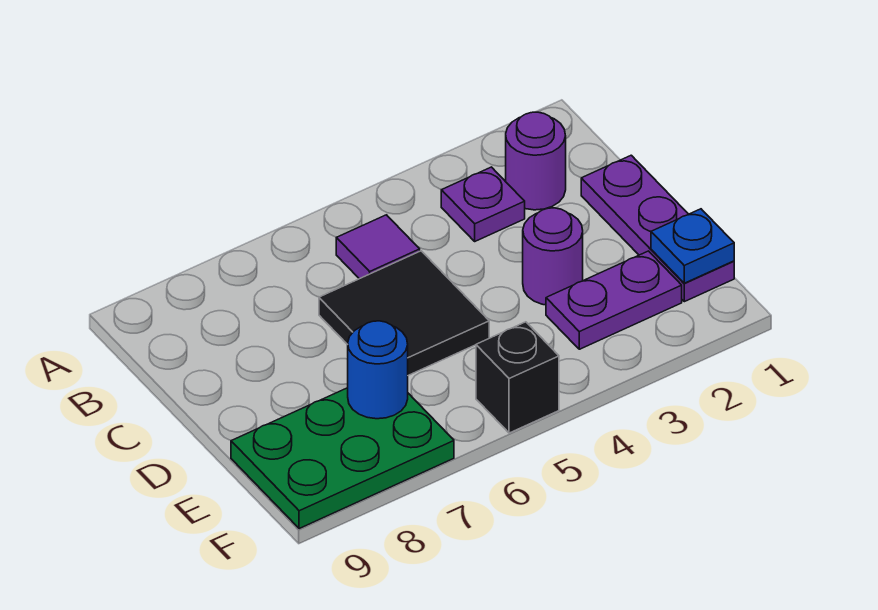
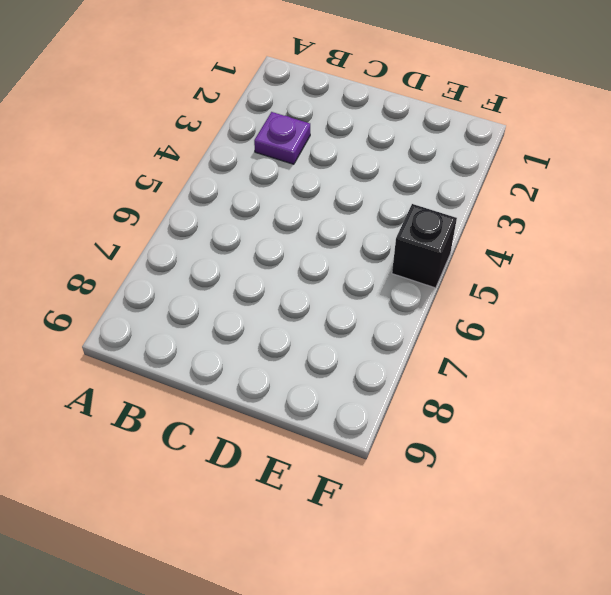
none -> purple 1x1 round brick [506,112,566,210]
none -> purple 1x1 tile [336,215,420,279]

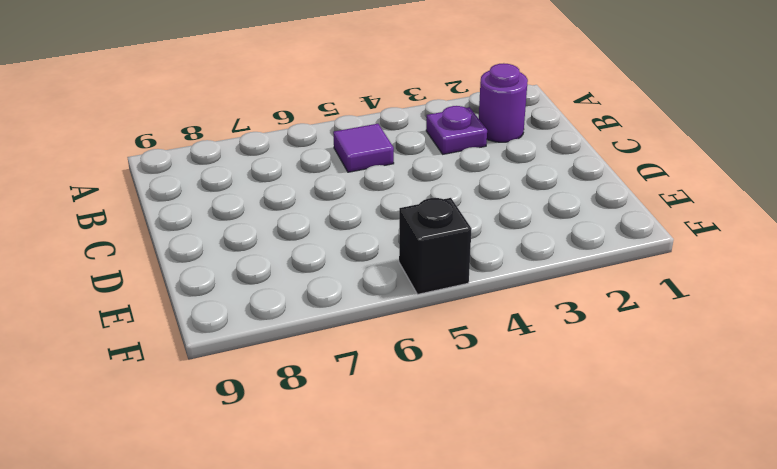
none -> purple 1x3 plate [581,155,734,302]
none -> black 2x2 tile [319,251,489,375]

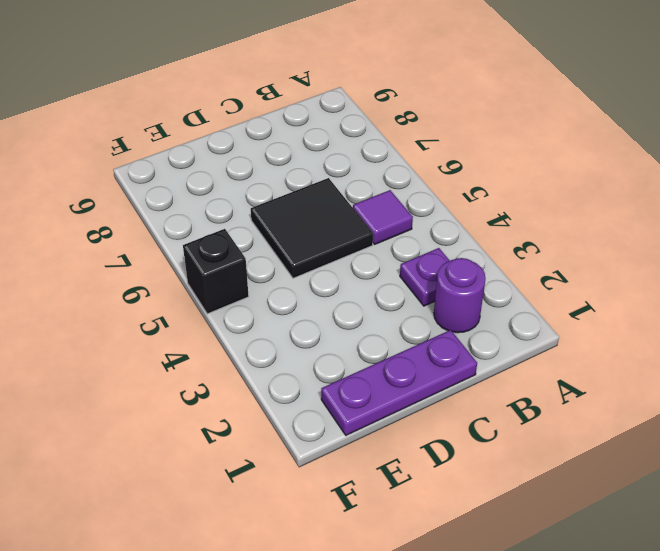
none -> purple 1x1 round brick [523,208,583,305]
none -> purple 1x2 plate [546,251,682,349]

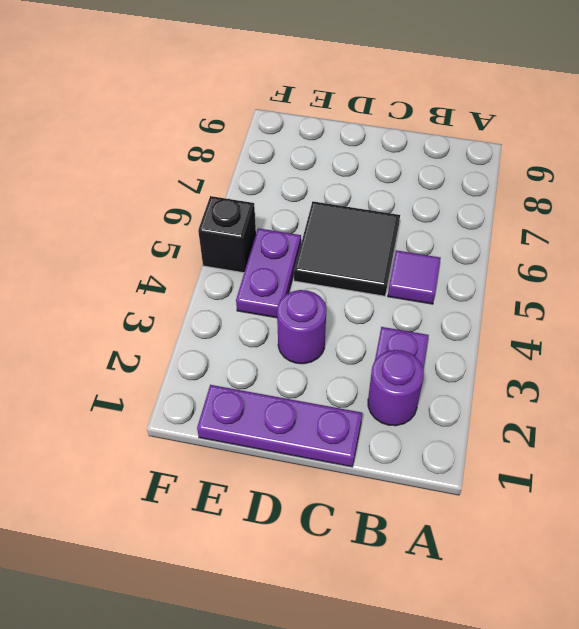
purple 1x2 plate [236,228,301,318] -> purple 1x2 plate moved to [546,251,682,349]
none -> green 2x3 plate [231,388,454,529]
none -> blue 1x1 plate [651,209,734,283]

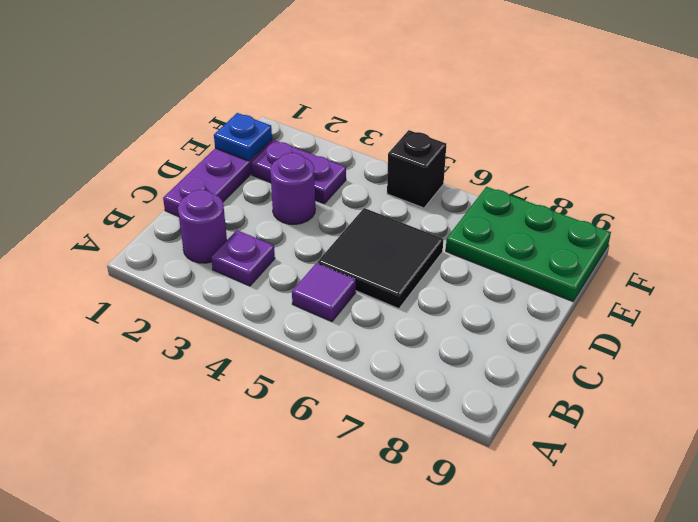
none -> blue 1x1 round brick [348,321,408,419]

